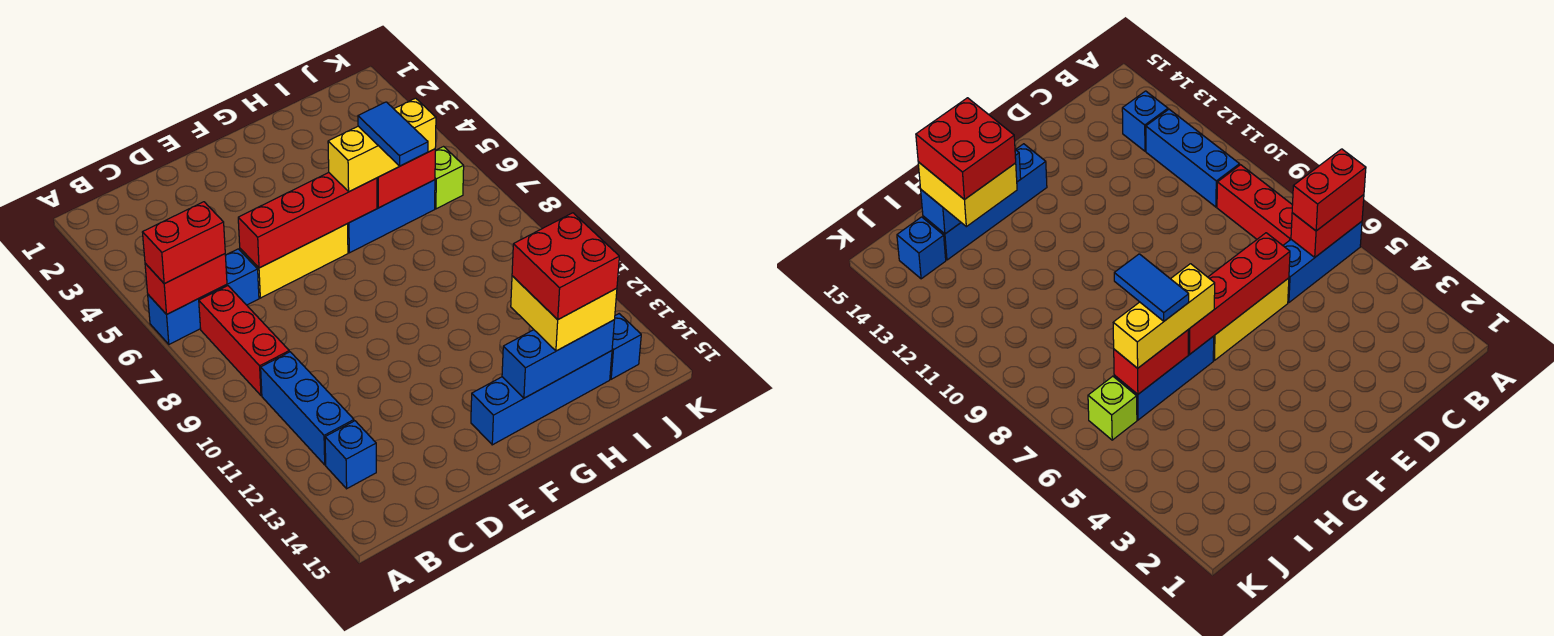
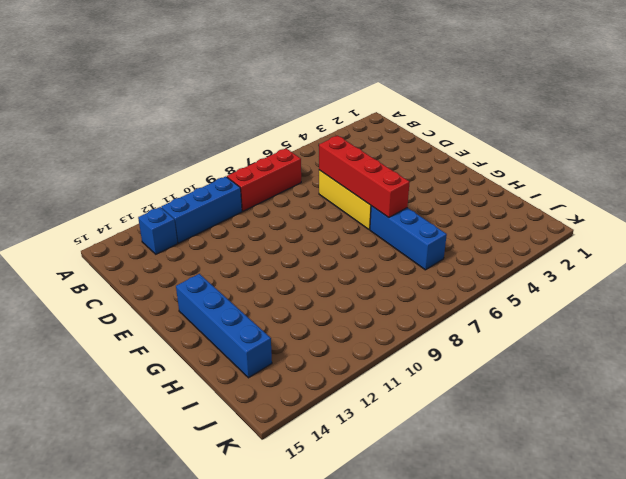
none -> blue 1x3 brick [148,249,259,344]
none -> lime 1x1 brick [435,147,464,209]
none -> blue 1x1 brick [610,314,641,379]

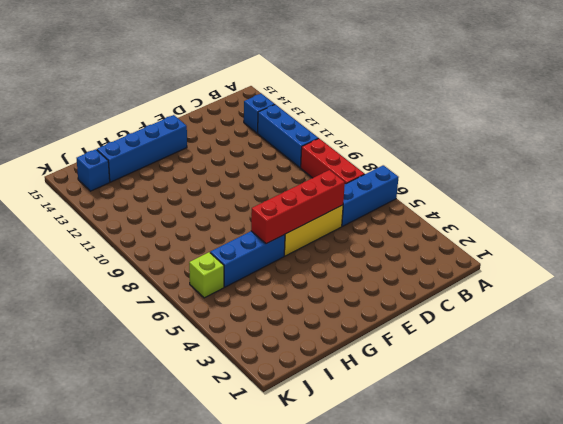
none -> red 1x2 brick [145,254,227,314]
none -> blue 1x3 brick [502,320,614,398]
none -> red 1x2 brick [377,149,436,208]

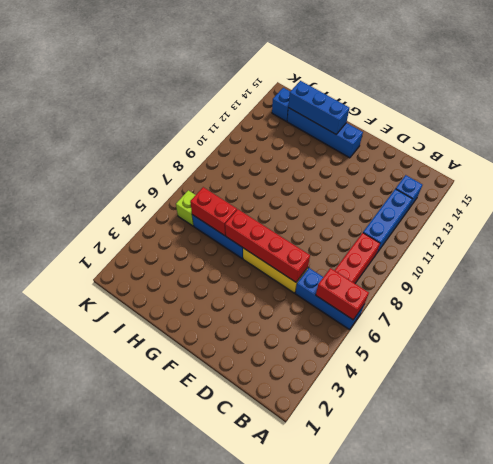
none -> red 1x2 brick [142,202,225,284]
none -> yellow 1x3 brick [328,98,436,192]
none -> yellow 2x2 brick [511,276,617,351]

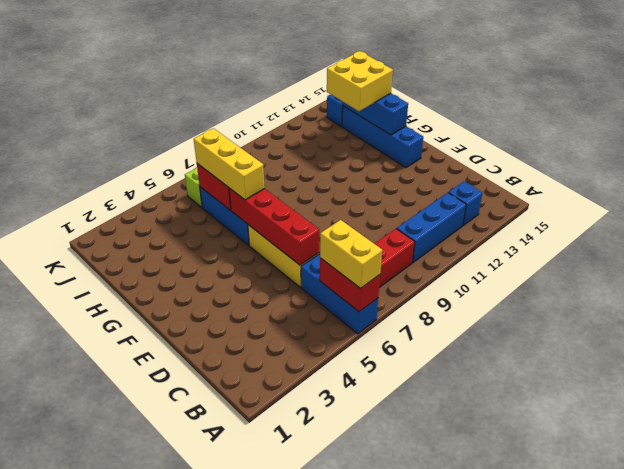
yellow 1x2 brick [320,220,382,289] -> red 1x2 brick [142,202,225,284]
none -> blue 1x2 tile [358,102,428,166]
none -> red 2x2 brick [512,213,619,320]

